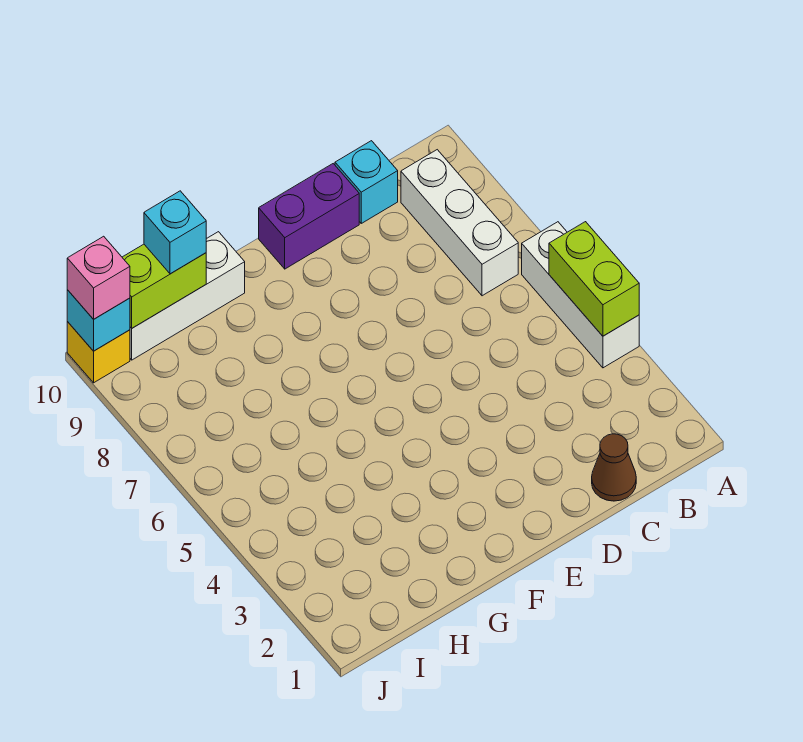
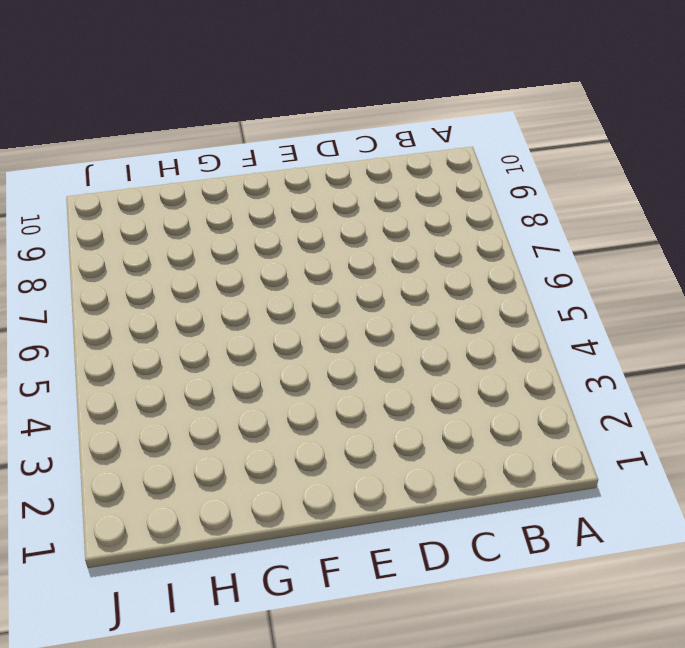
none -> white 1x3 brick [522,222,639,368]
none -> white 1x3 brick [401,150,518,296]
none -> brown 1x1 cone [592,434,636,501]

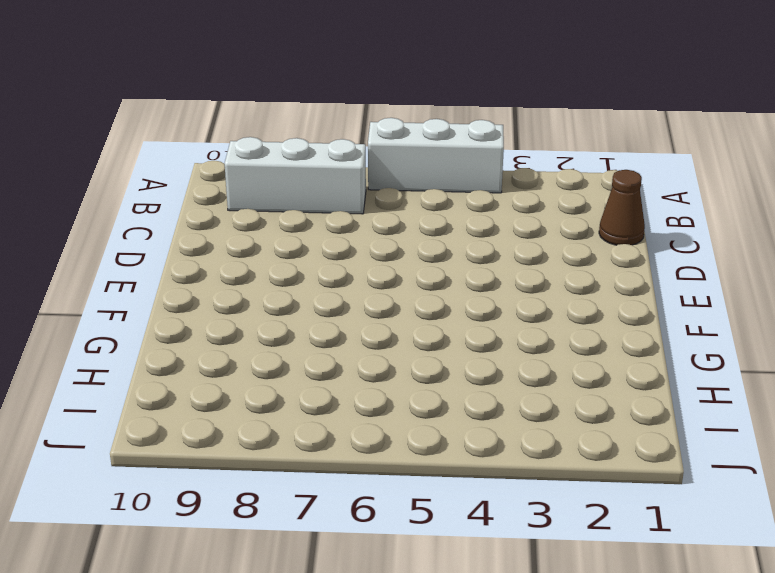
none -> cyan 1x1 brick [335,141,398,223]
none -> purple 1x2 brick [259,164,359,269]
none -> white 1x3 brick [130,232,245,360]

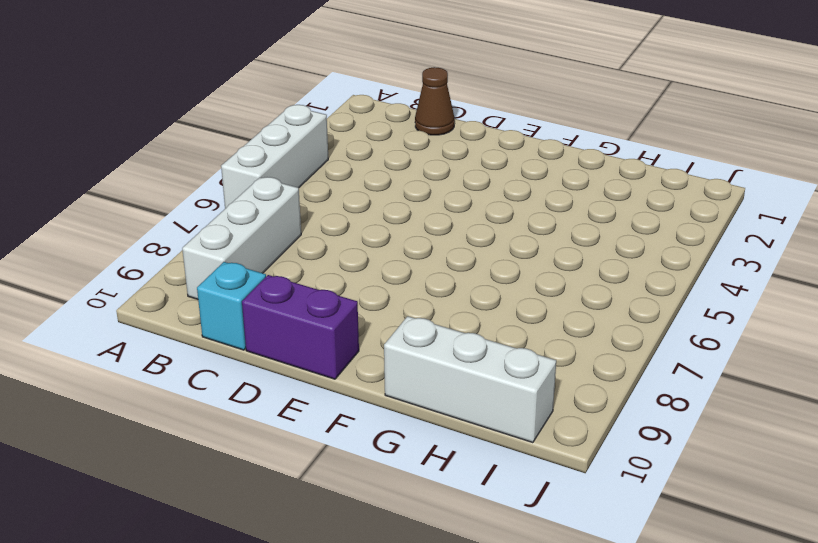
none -> yellow 1x1 brick [67,322,130,383]
none -> lime 1x2 brick [549,222,639,336]
none -> lime 1x2 brick [122,244,206,328]

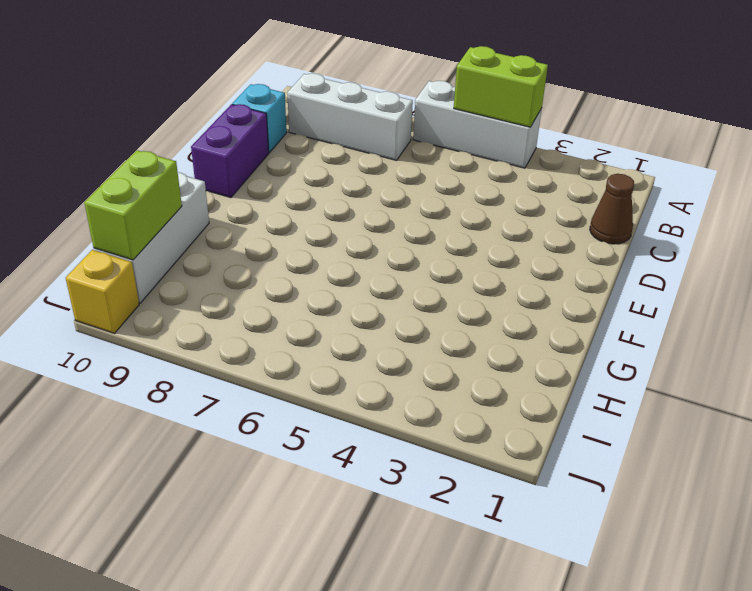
none -> cyan 1x1 brick [67,290,130,351]
none -> cyan 1x1 brick [144,191,206,274]
none -> pink 1x1 brick [67,236,130,319]

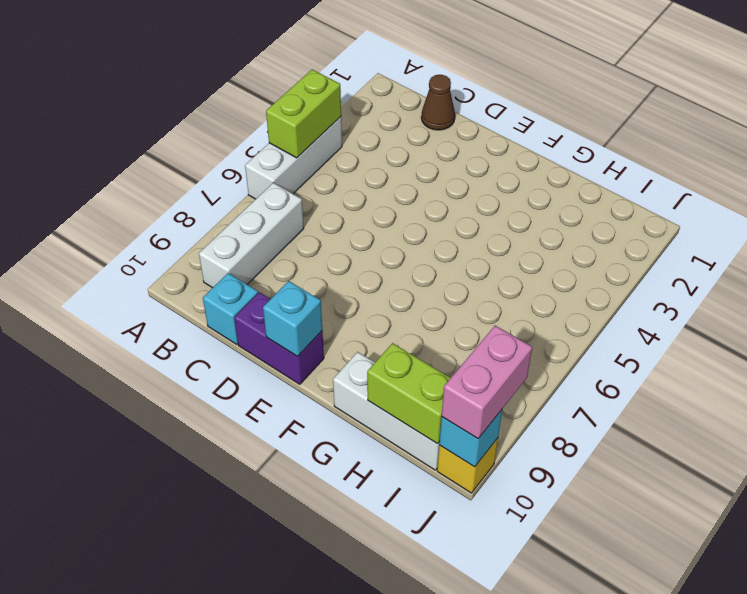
cyan 1x1 brick [263,281,322,356] -> cyan 1x1 brick moved to [144,191,206,274]
pink 1x2 brick [442,326,532,439] -> pink 1x1 brick [67,236,130,319]

